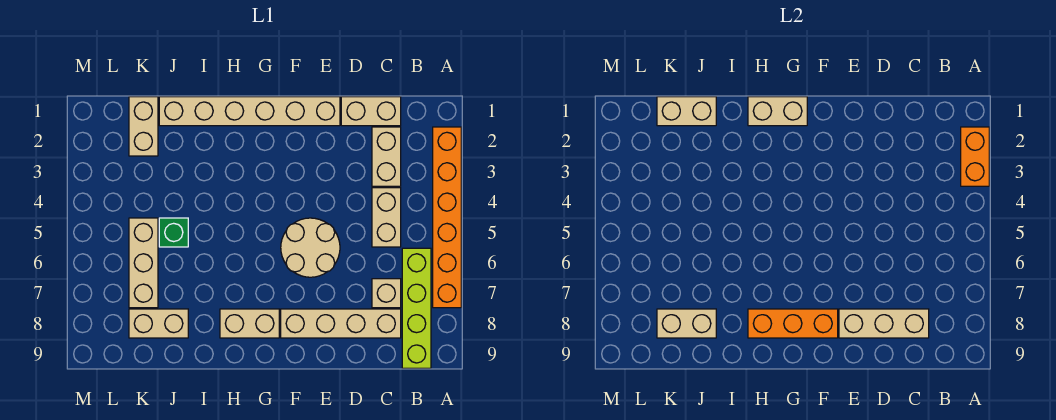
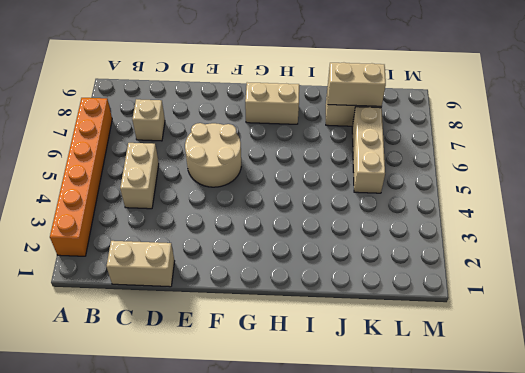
none -> lime 1x4 brick [402,248,431,368]
none -> tan 1x2 brick [372,127,401,186]
none -> tan 1x4 brick [281,309,401,338]

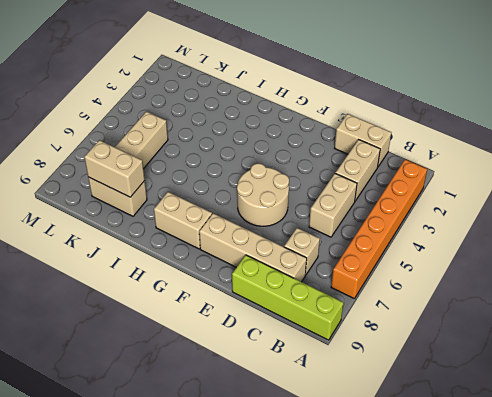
lime 1x4 brick [232,255,343,340] -> lime 1x4 brick turned to [402,248,431,368]
none -> tan 1x6 brick [159,97,340,126]
none -> green 1x1 brick [159,218,188,247]
none -> tan 1x2 brick [129,97,158,156]

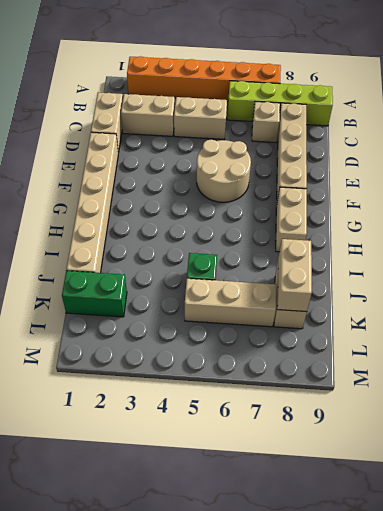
green 1x2 brick [62,271,127,317] -> tan 1x2 brick [129,97,158,156]
none -> orange 1x2 brick [961,127,989,186]
none -> tan 1x3 brick [839,309,929,338]
none -> orange 1x3 brick [748,309,838,338]

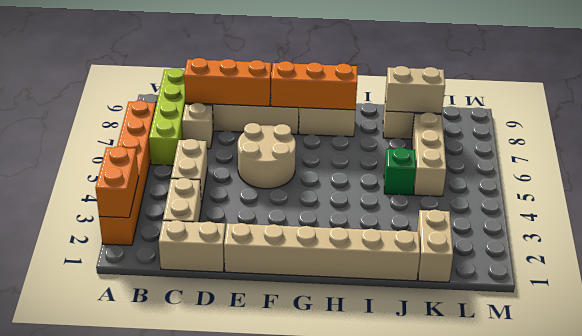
orange 1x3 brick [184,58,271,106] -> tan 1x3 brick [839,309,929,338]
none -> tan 1x2 brick [748,97,807,126]
none -> tan 1x2 brick [657,97,716,126]

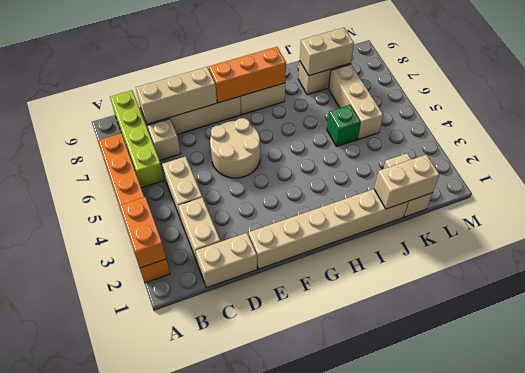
none -> tan 1x2 brick [748,97,807,126]

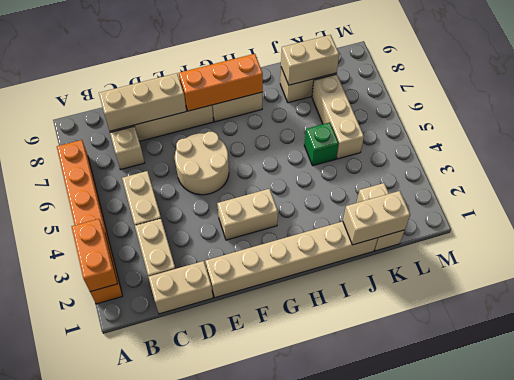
tan 1x2 brick [217,189,278,240] -> tan 1x2 brick moved to [748,97,807,126]
none -> lime 1x4 brick [402,248,431,368]

